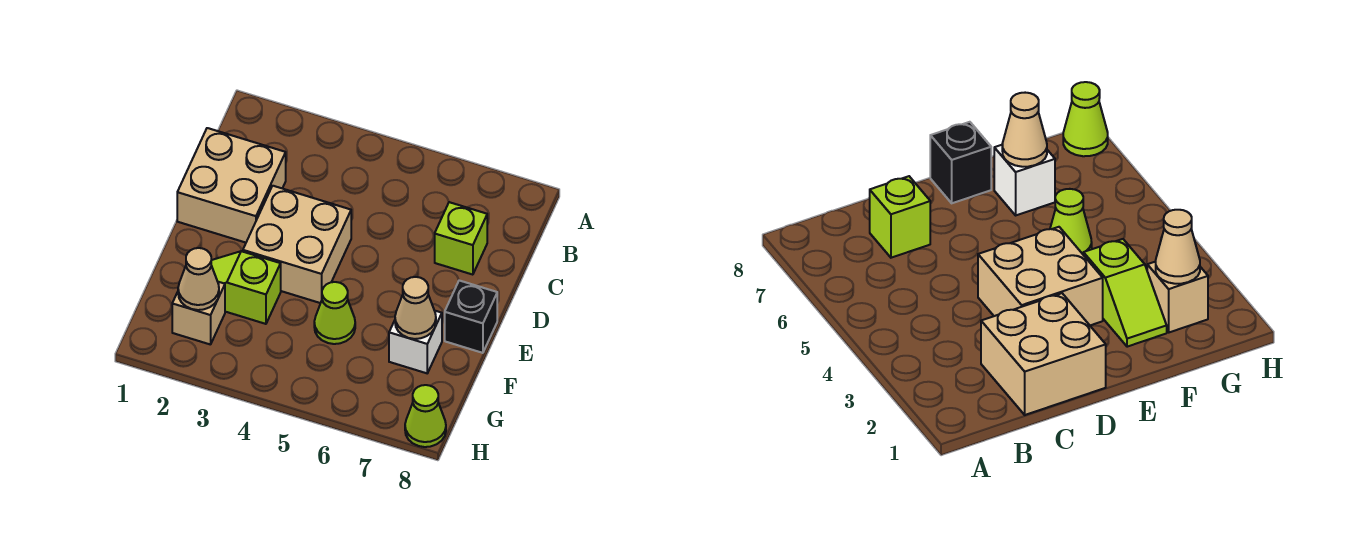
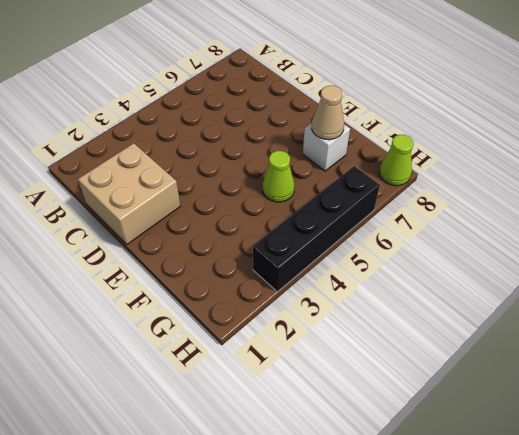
black 1x4 brick [253,166,380,292] -> none
none -> lime 1x1 brick [435,202,487,275]
none -> tan 2x2 brick [243,186,351,303]

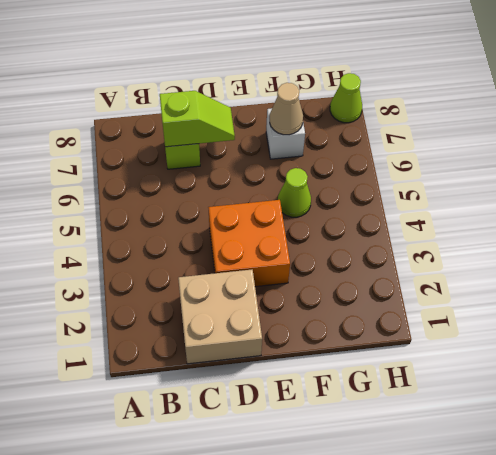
lime 1x2 slope [160,91,235,147] -> lime 1x2 slope turned to [211,251,281,324]
orange 2x2 brick [208,200,290,287] -> tan 2x2 brick [243,186,351,303]
none -> black 1x1 brick [445,281,497,353]
none -> tan 1x1 brick [172,282,225,345]

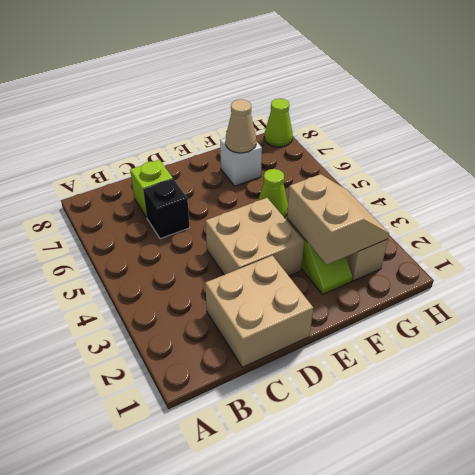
black 1x1 brick [143,179,190,239] -> black 1x1 brick moved to [445,281,497,353]
tan 2x2 slope [287,174,389,264] -> tan 1x1 cone [178,248,219,310]

